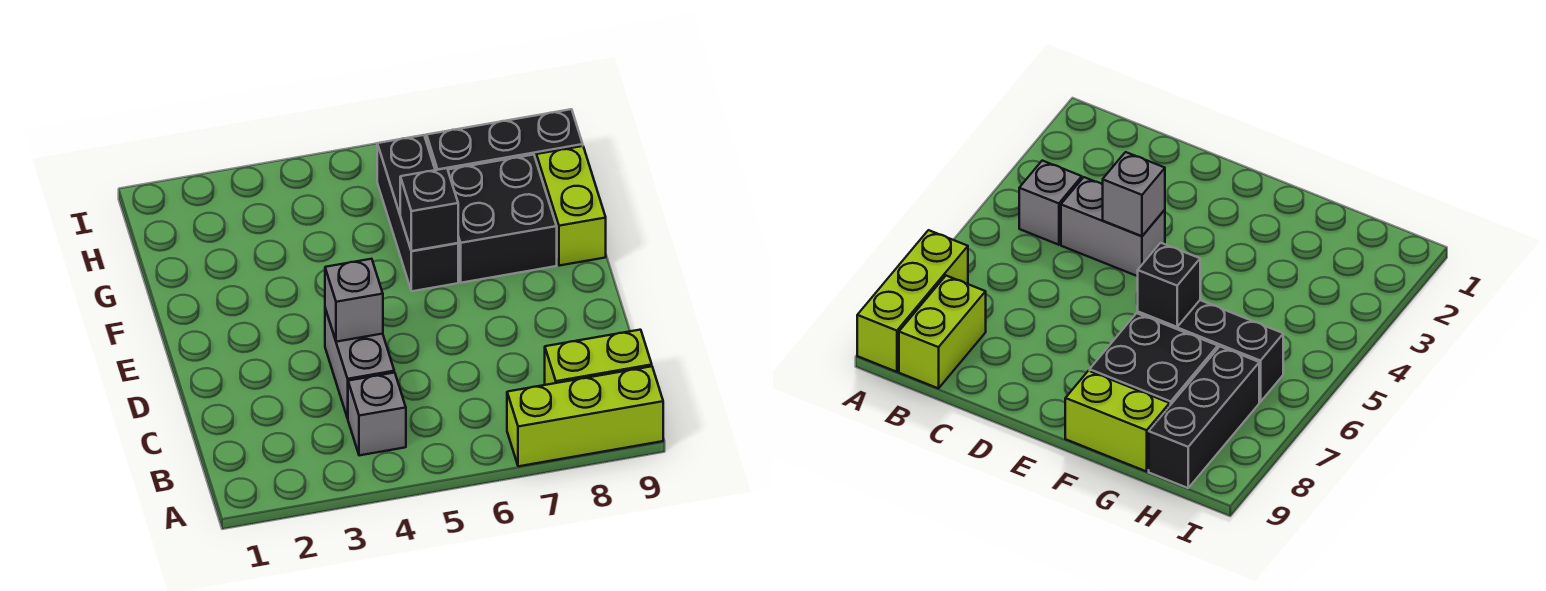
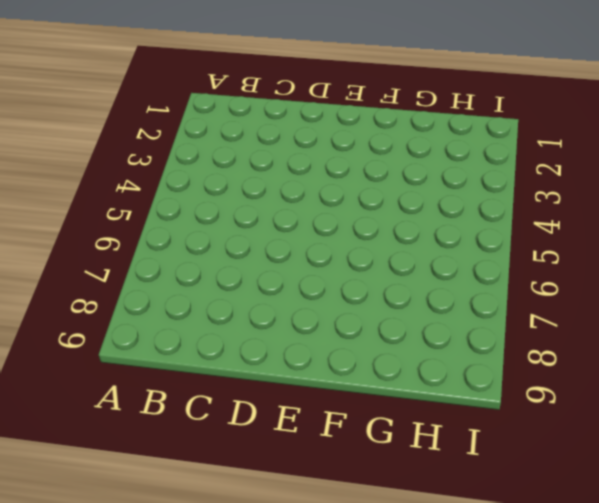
none -> lime 1x3 brick [507,366,663,466]
none -> grey 1x1 brick [348,373,406,455]

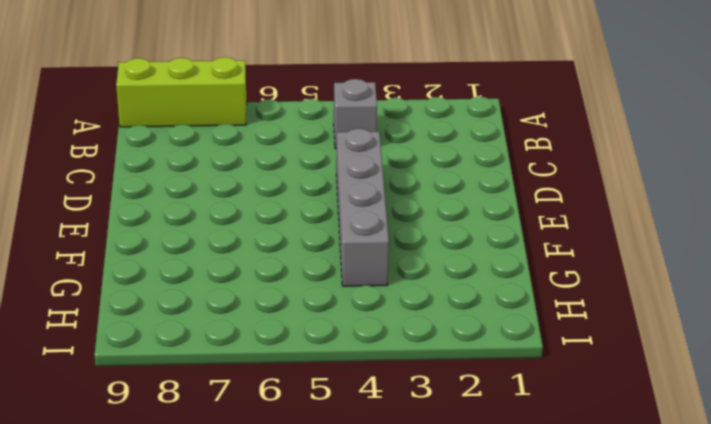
grey 1x4 brick [336,129,389,286] -> grey 1x2 brick [325,309,394,418]
none -> lime 1x2 brick [545,330,652,385]
none -> black 1x3 brick [377,135,458,291]

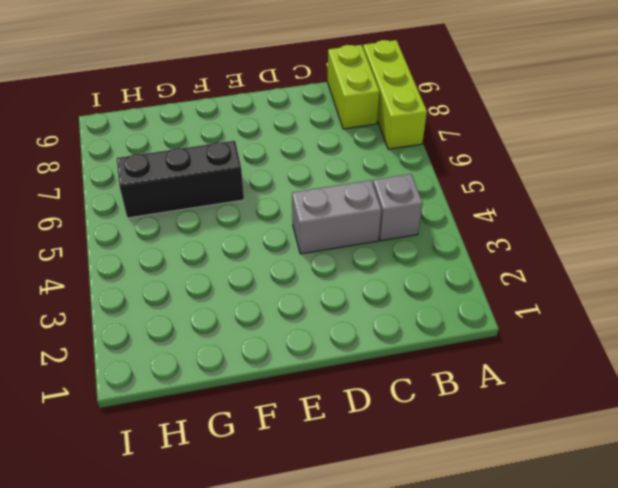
none -> black 2x2 brick [448,155,557,283]
none -> lime 1x2 brick [536,146,606,266]

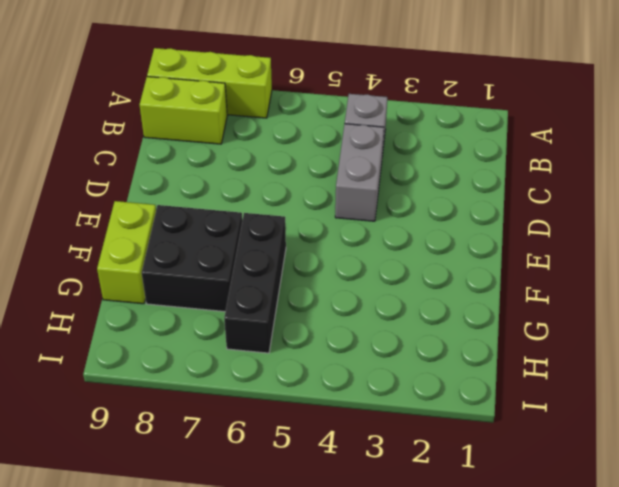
none -> black 1x3 brick [427,109,583,170]
none -> grey 1x1 brick [325,259,383,342]

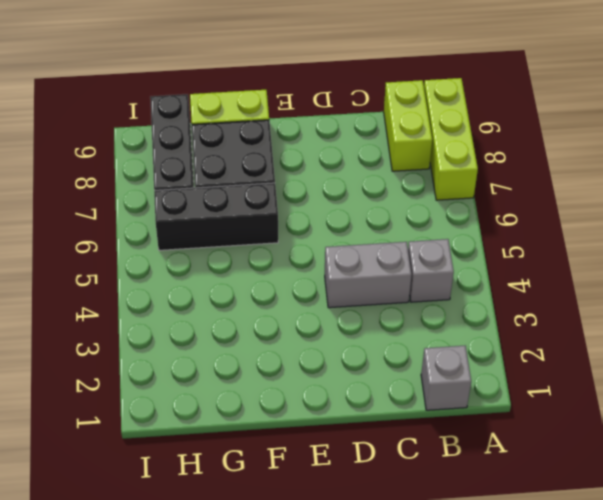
grey 1x1 brick [421,346,471,410] -> grey 1x1 brick moved to [325,259,383,342]
none -> black 1x1 brick [400,168,458,251]

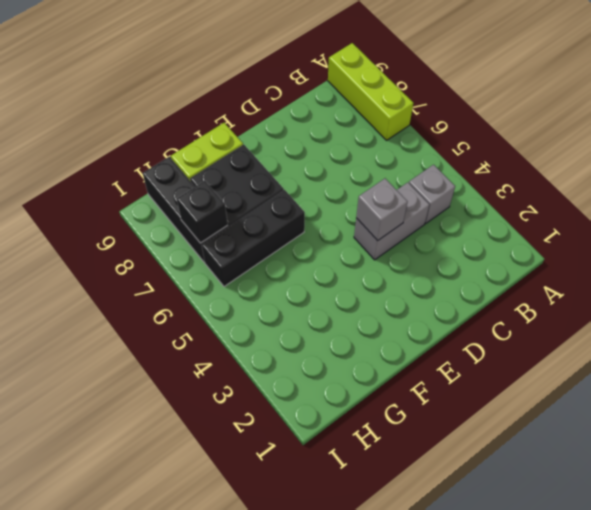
black 1x1 brick [177,181,228,243] -> black 1x1 brick moved to [400,168,458,251]
none -> lime 1x2 brick [545,330,652,385]

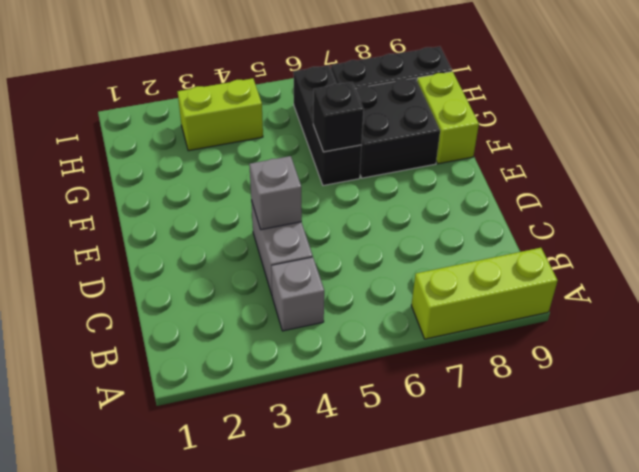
lime 1x2 brick [177,78,263,151] -> lime 1x2 brick moved to [545,330,652,385]

